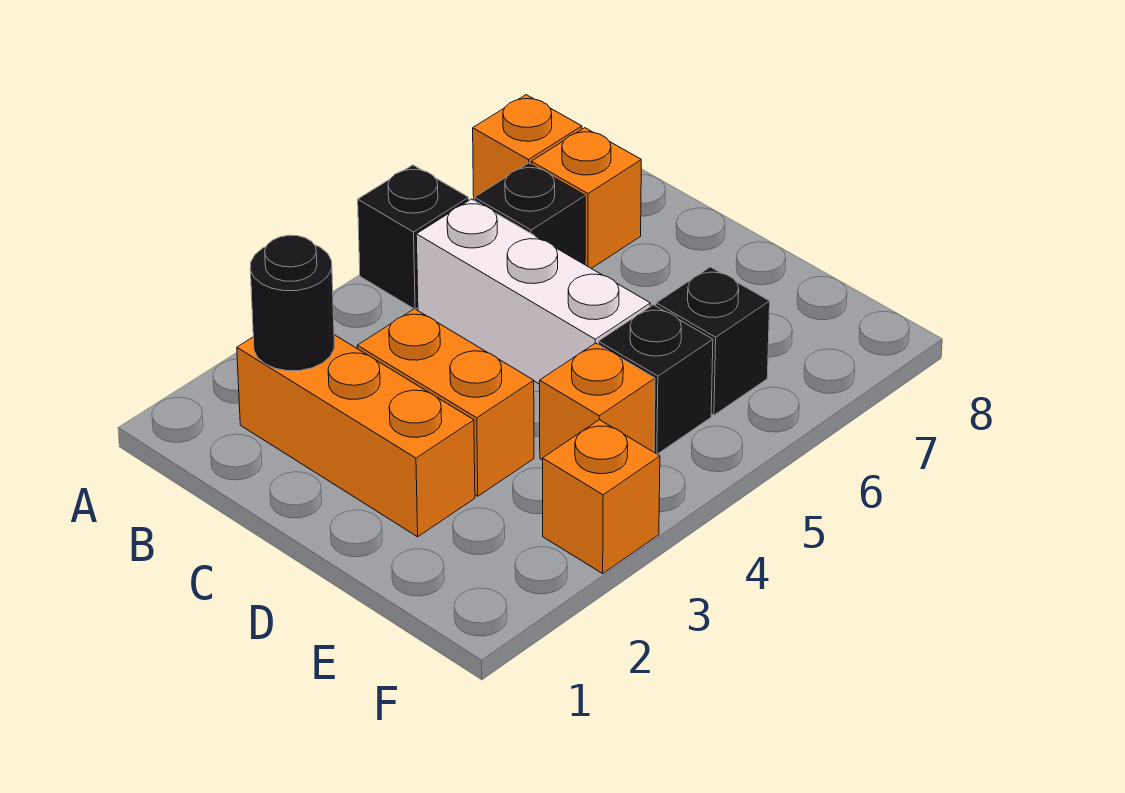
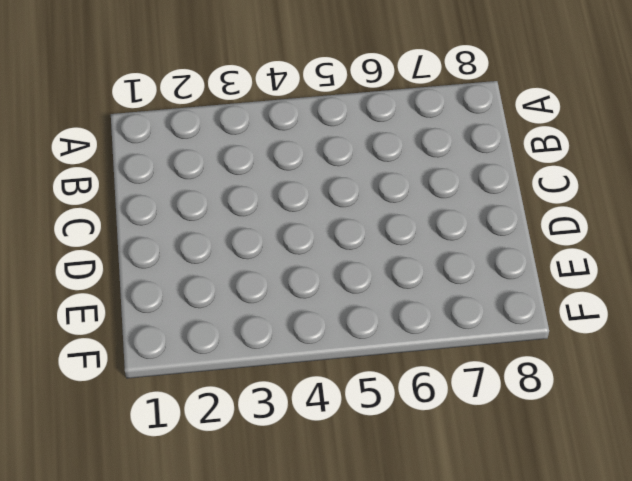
none -> black 1x1 brick [358,165,469,309]
none -> orange 1x1 brick [473,95,582,198]
none -> orange 1x3 brick [237,335,475,537]

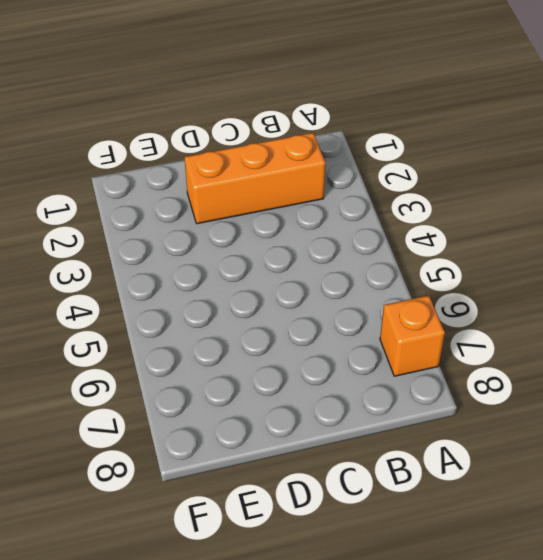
none -> black 1x1 brick [358,165,469,309]
none -> white 1x3 brick [416,199,650,384]
none -> black 1x1 brick [474,163,585,265]

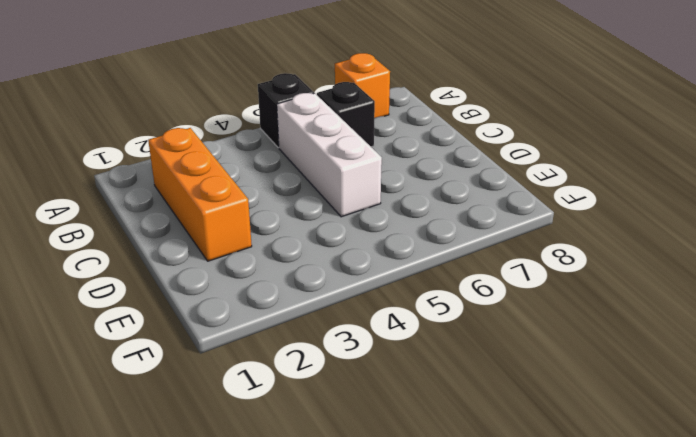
none -> orange 1x1 brick [531,128,641,269]
none -> orange 1x2 brick [357,309,534,496]
none -> orange 1x1 brick [540,343,655,460]

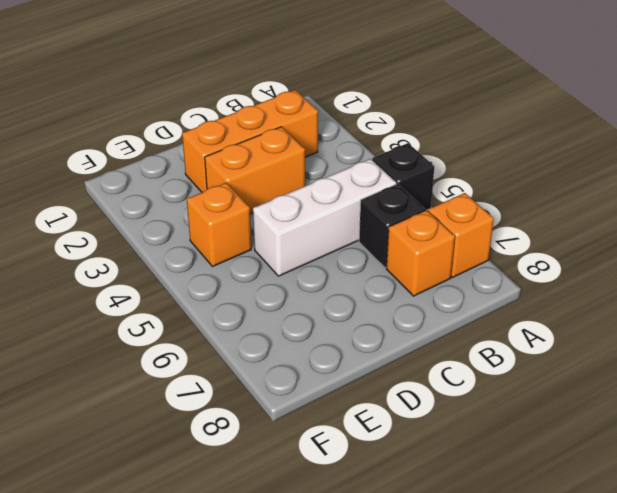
none -> black 1x1 brick [598,305,713,454]
none -> black 1x1 brick [656,267,770,415]
none -> orange 1x1 brick [543,420,660,574]

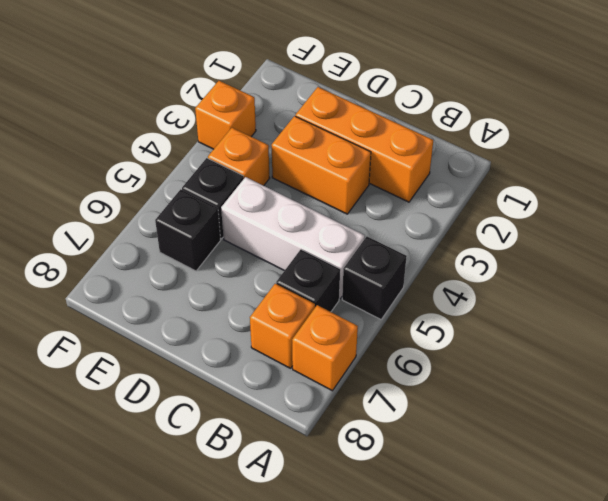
none -> black 1x1 round brick [250,235,334,371]

